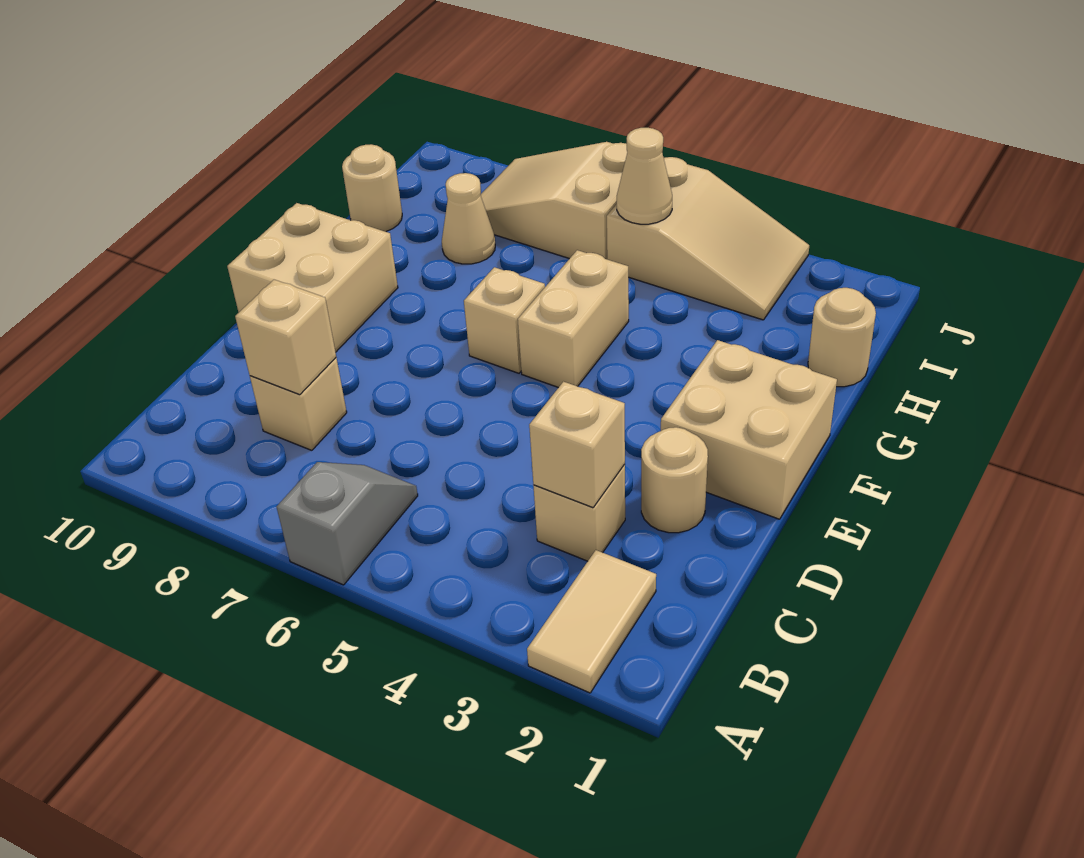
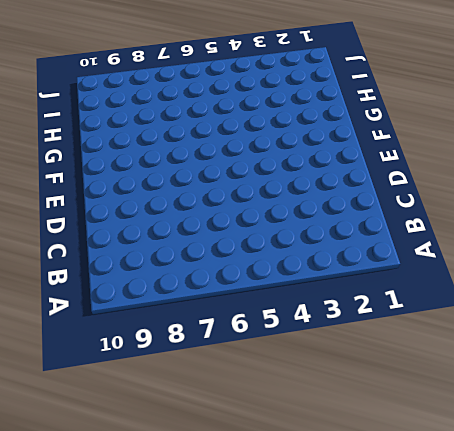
none -> tan 1x2 tile [527,550,656,693]
none -> grey 1x2 slope [277,462,418,585]
none -> tan 1x1 brick [533,464,625,561]

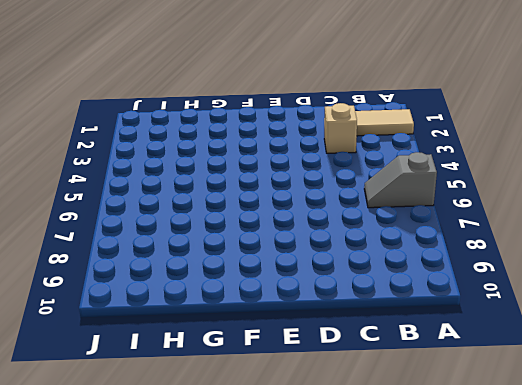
none -> tan 1x1 brick [250,358,347,450]
none -> tan 1x1 round brick [641,427,708,533]
none -> tan 2x2 brick [661,340,837,519]

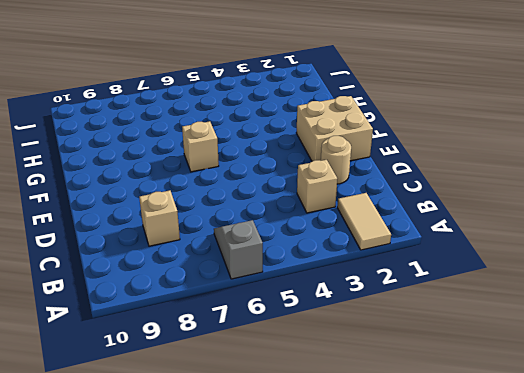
none -> tan 2x2 brick [227,203,398,352]
none -> tan 1x2 brick [518,250,629,388]
none -> tan 1x1 round brick [808,288,876,387]

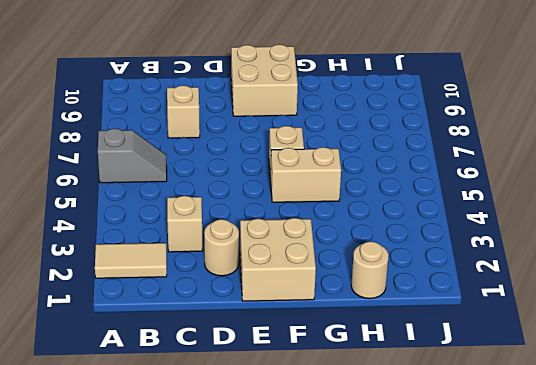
none -> tan 1x1 cone [442,173,495,264]
none -> tan 1x1 round brick [342,144,402,232]
none -> tan 2x3 slope [607,157,809,320]

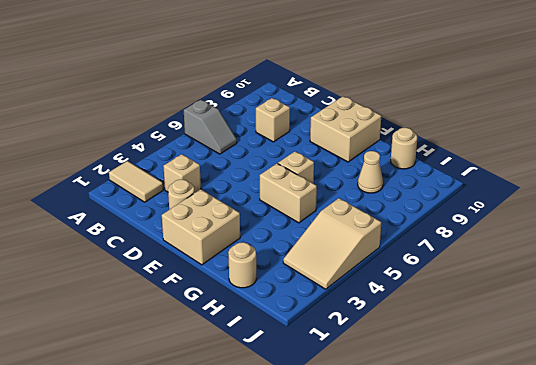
none -> tan 2x3 slope [480,142,627,259]
none -> tan 1x1 brick [529,382,625,508]
none -> tan 1x1 brick [235,280,336,395]

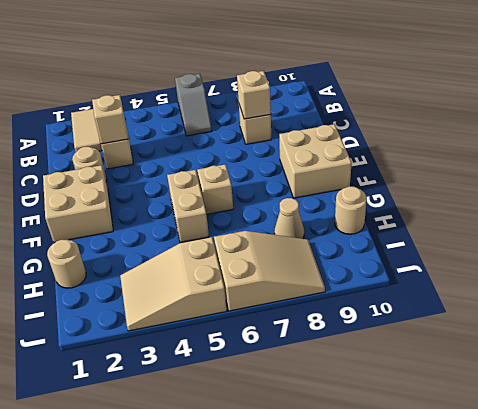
none -> tan 1x1 cone [617,128,672,224]

